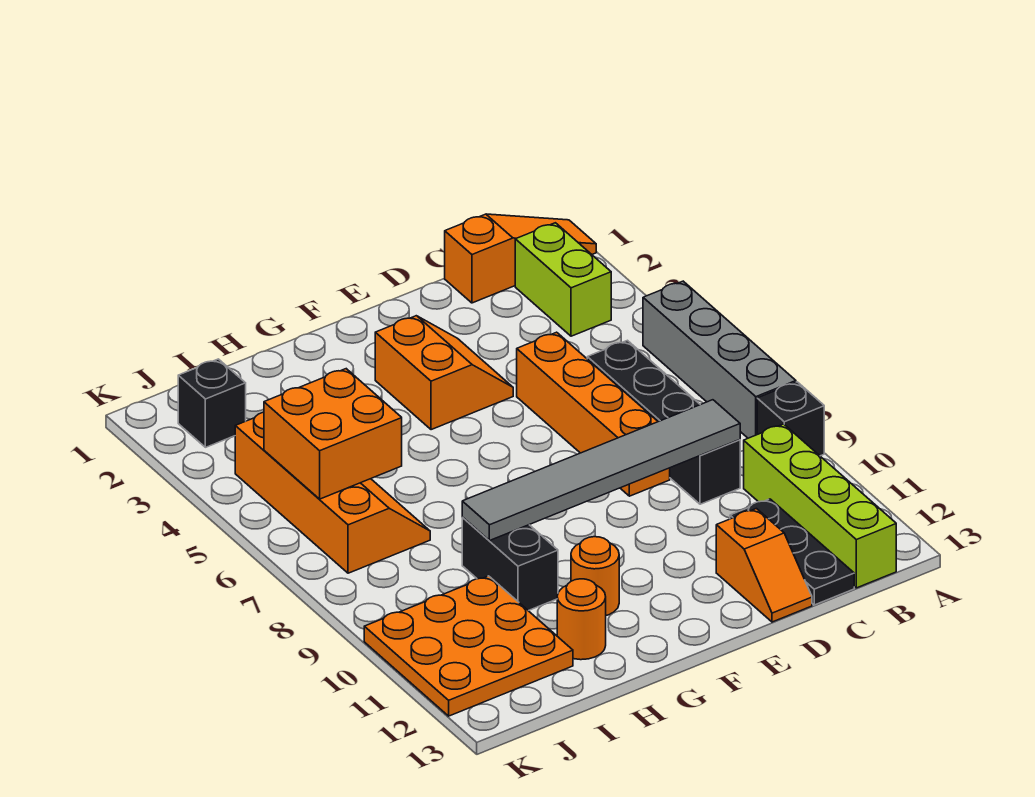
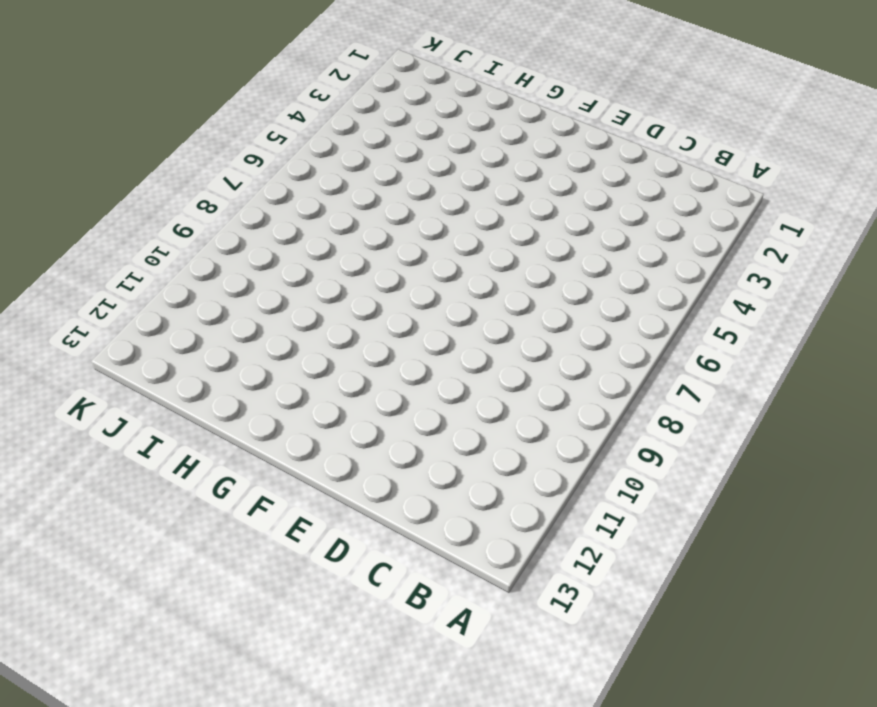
none -> orange 1x3 slope [445,214,596,303]
none -> grey 1x4 brick [643,281,796,438]
none -> black 1x1 brick [757,382,824,456]

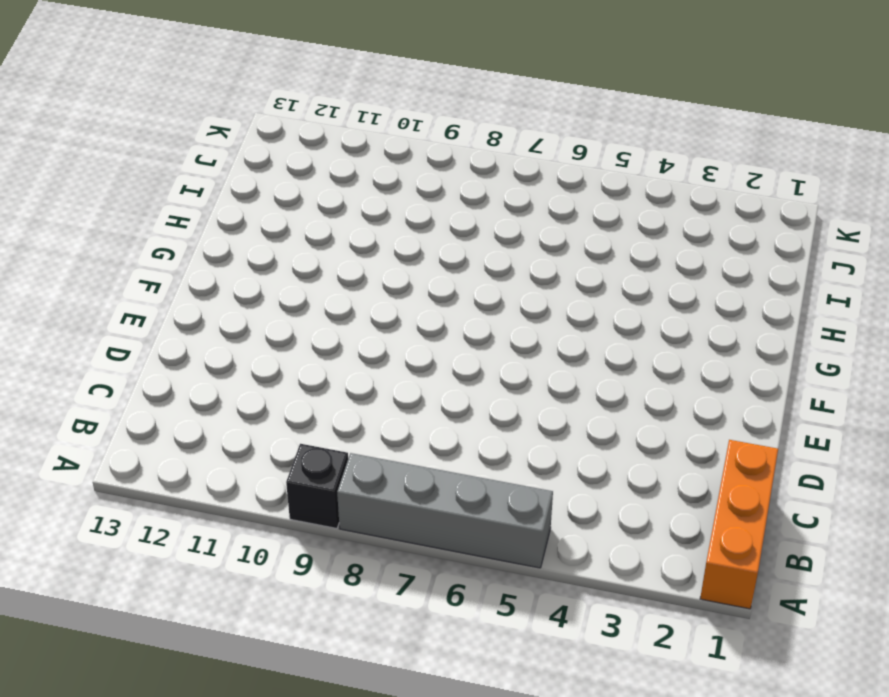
orange 1x3 brick [700,440,778,609] -> orange 1x3 slope [445,214,596,303]
none -> lime 1x2 brick [515,223,611,336]
none -> lime 1x4 brick [744,424,896,588]
none -> black 1x4 brick [587,340,740,504]

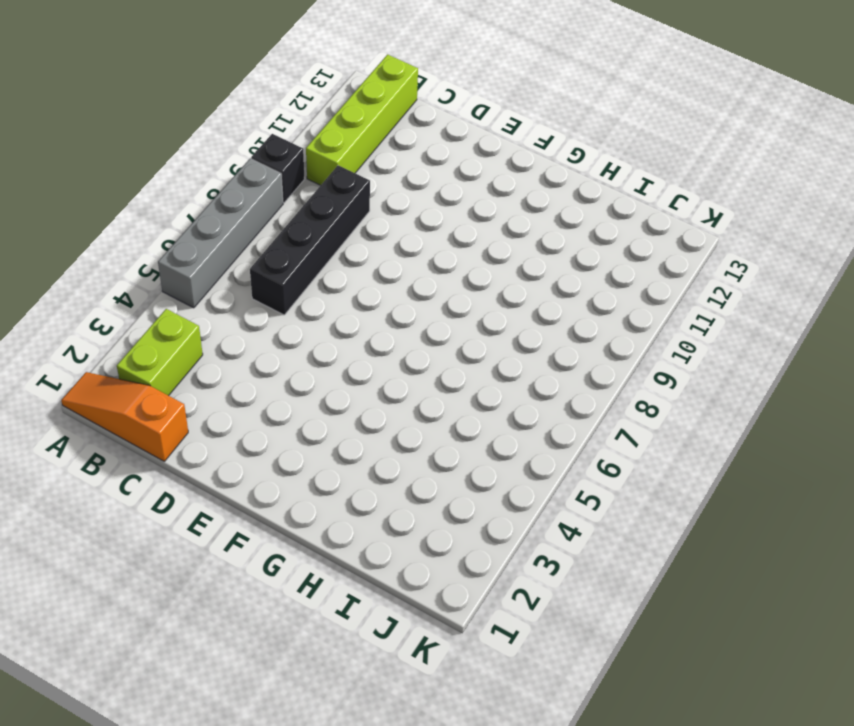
none -> black 1x3 plate [730,499,854,605]
none -> orange 1x4 brick [517,332,670,496]
none -> orange 1x2 slope [716,509,812,622]

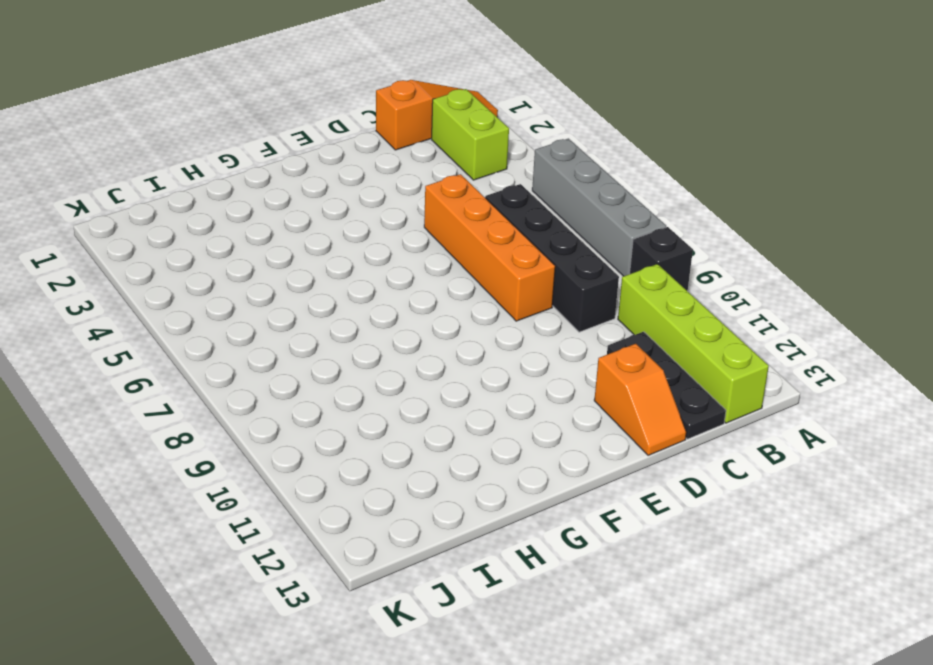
none -> orange 2x2 slope [375,316,513,430]
none -> orange 1x1 round brick [571,537,619,615]
none -> black 1x2 brick [462,518,558,611]

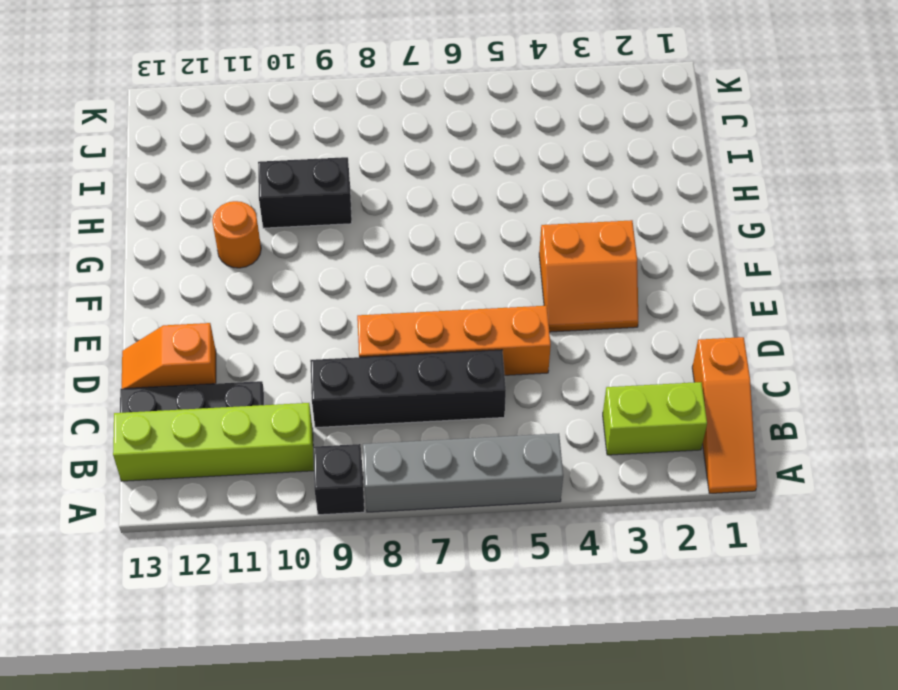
none -> orange 1x1 round brick [557,579,606,660]
none -> orange 2x4 slope [235,412,430,573]
none -> orange 3x3 plate [364,576,573,716]

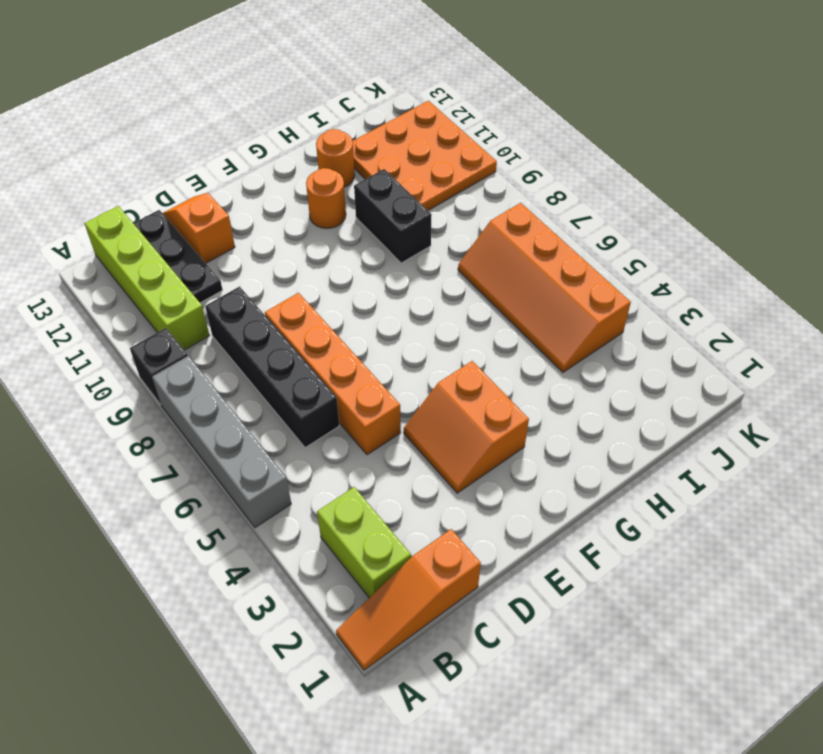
none -> black 1x1 brick [178,359,246,447]
none -> grey 1x6 tile [462,400,740,541]
none -> orange 2x2 brick [264,369,402,499]

